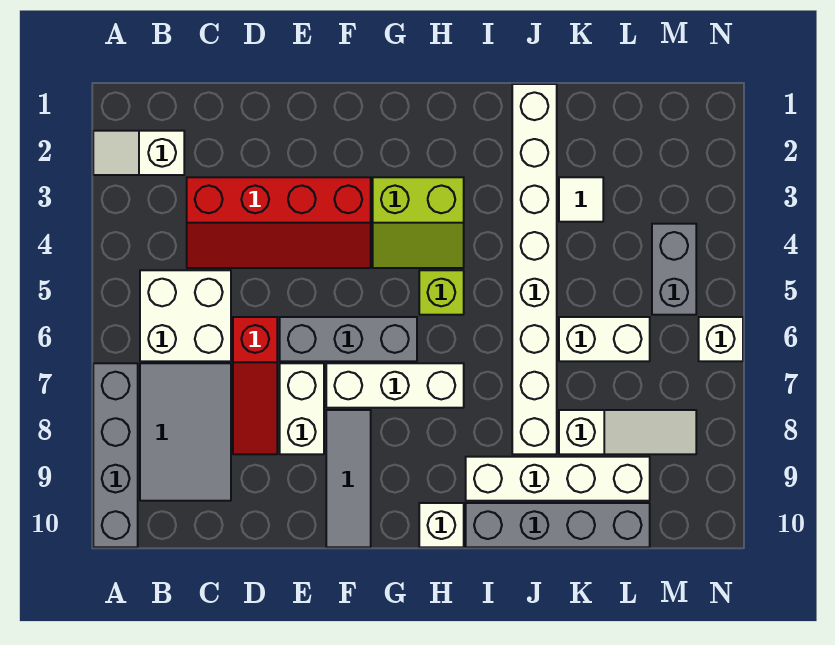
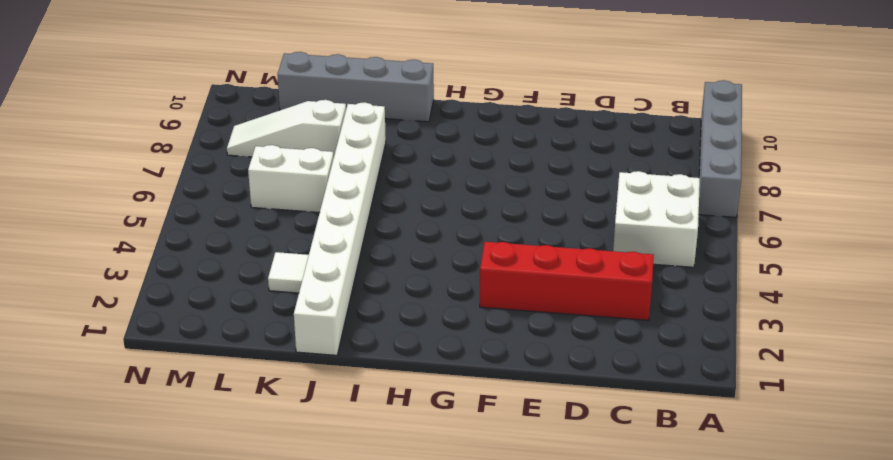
none -> white 1x2 slope [93,131,184,175]
none -> grey 2x3 tile [140,363,231,501]
none -> red 1x3 slope [233,317,277,454]

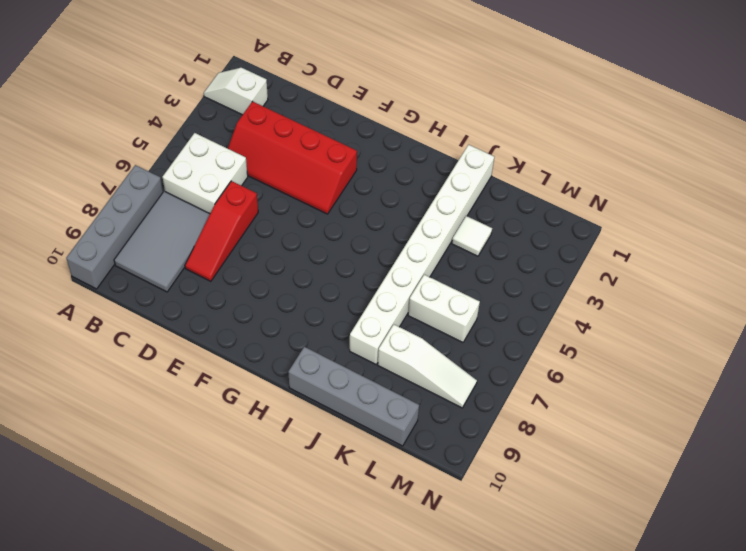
none -> grey 1x3 brick [280,317,417,361]
none -> white 1x2 brick [280,363,324,454]
none -> white 1x3 brick [326,363,464,408]

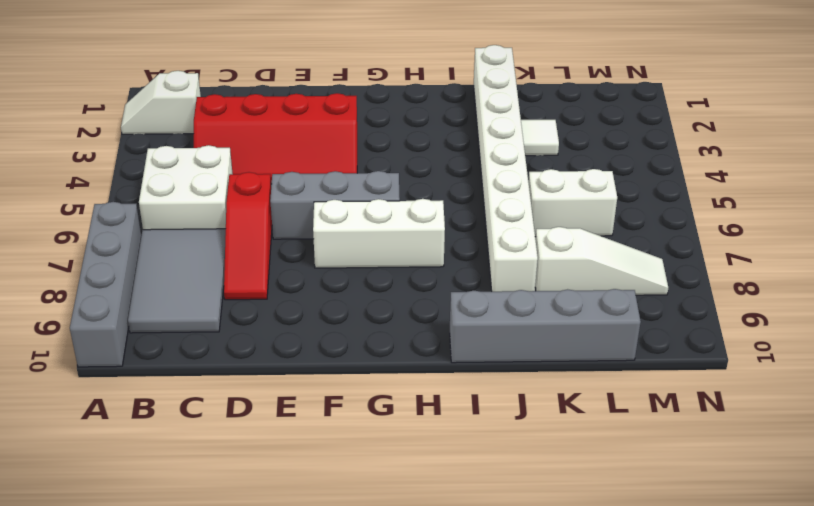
none -> white 1x2 brick [280,363,324,454]
none -> grey 1x3 tile [326,410,371,547]
none -> lime 2x2 slope [373,177,464,268]

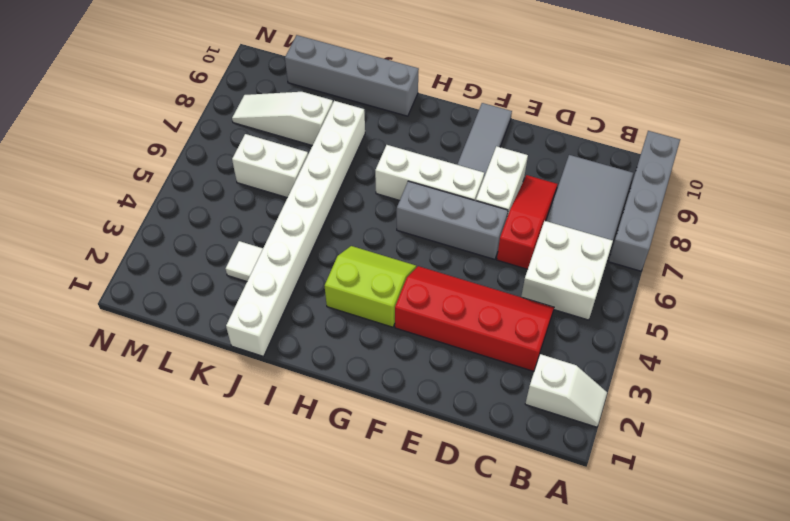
none -> lime 1x1 brick [419,270,464,315]
none -> white 1x1 brick [419,503,464,547]
none -> white 1x4 brick [466,457,650,501]

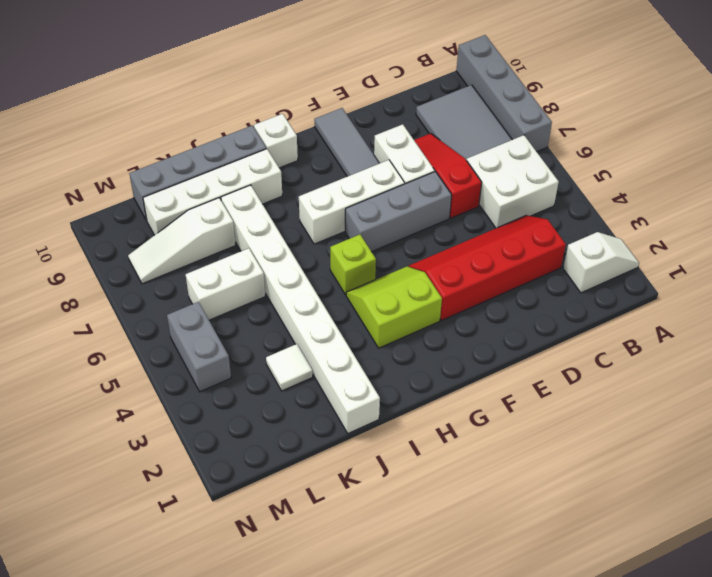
none -> white 1x1 brick [699,317,743,361]

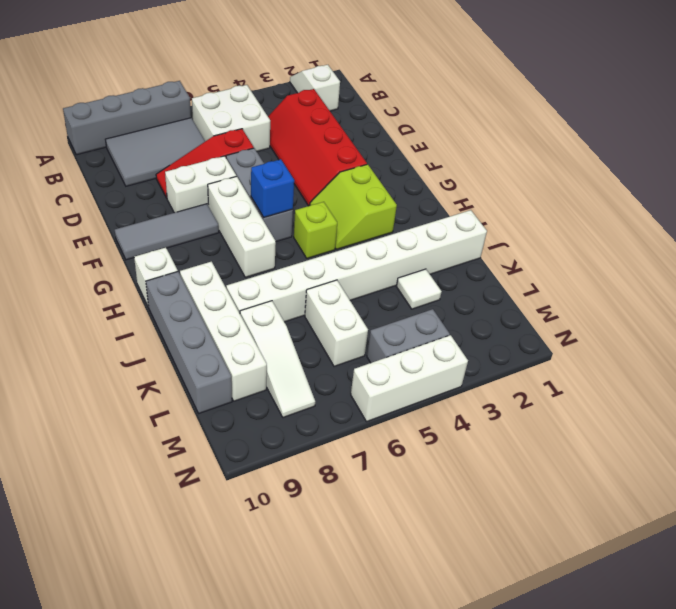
blue 1x1 brick [251,159,294,217] -> none
white 1x3 brick [351,335,468,422] -> white 1x1 brick [699,317,743,361]

